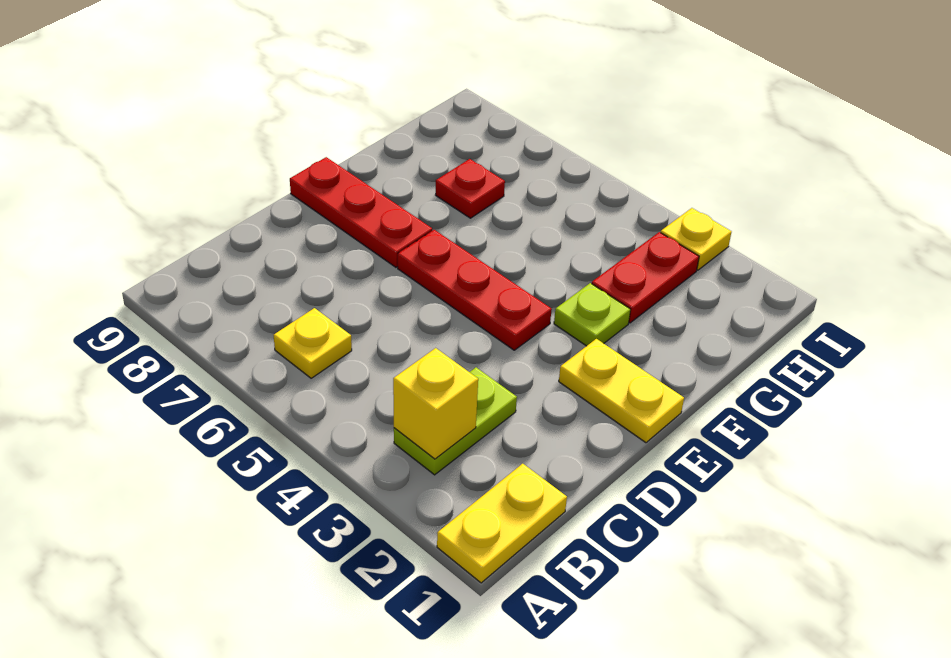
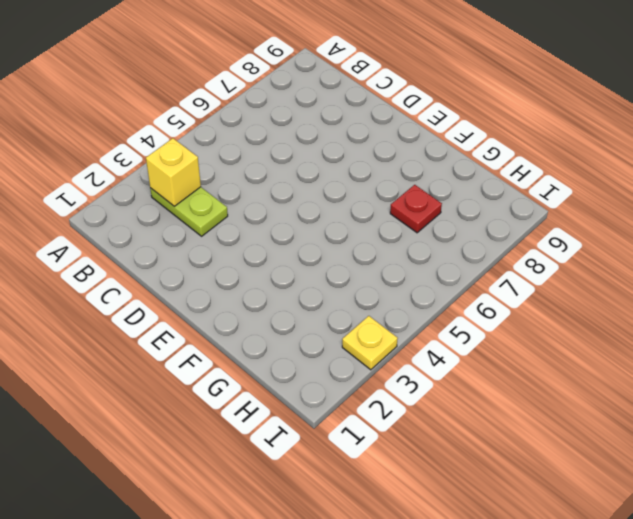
none -> yellow 1x2 plate [437,464,567,583]
none -> yellow 1x1 plate [274,308,352,378]

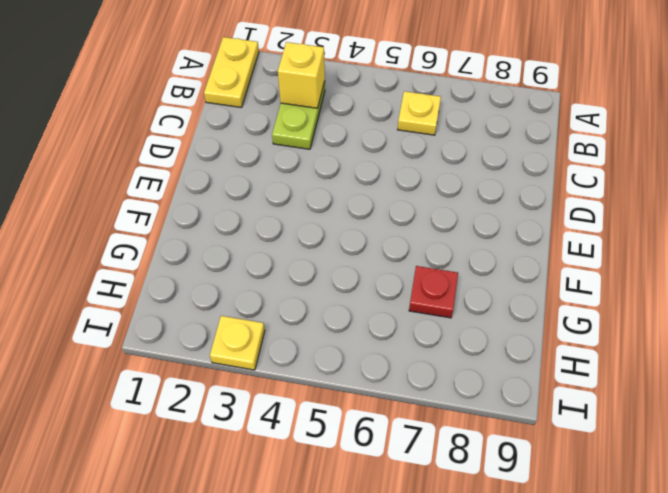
none -> yellow 1x2 plate [559,339,684,443]
none -> red 1x3 plate [398,230,552,350]

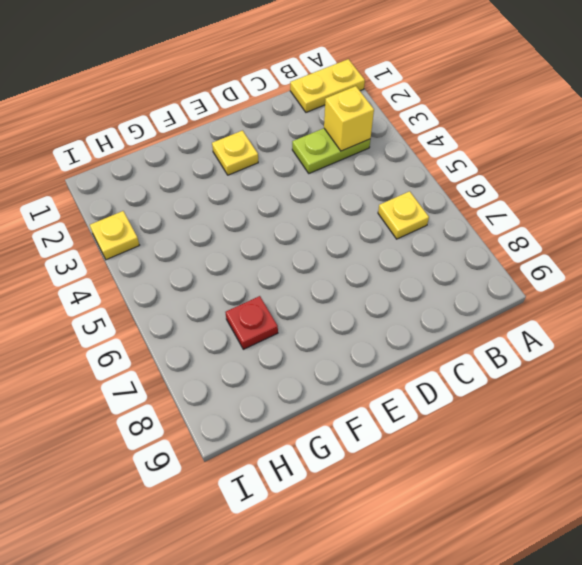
yellow 1x1 plate [212,131,258,175] -> yellow 1x2 plate [559,339,684,443]
none -> red 1x3 plate [398,230,552,350]
none -> red 1x3 plate [290,157,432,267]

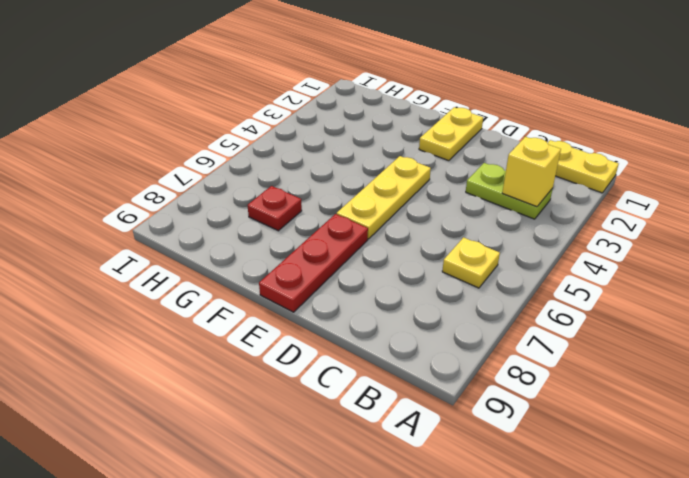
yellow 1x3 plate [337,156,431,239] -> red 1x3 plate [398,230,552,350]
none -> lime 1x1 plate [554,283,631,346]
none -> red 1x2 plate [592,232,699,323]

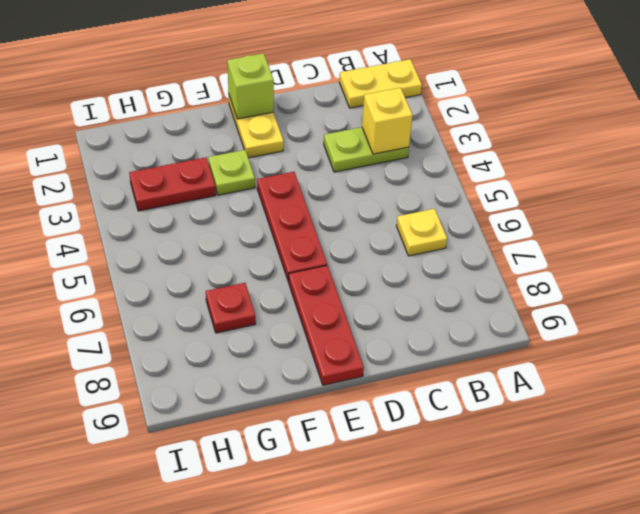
lime 1x1 brick [227,53,274,119] -> none
none -> yellow 1x1 plate [661,208,731,270]

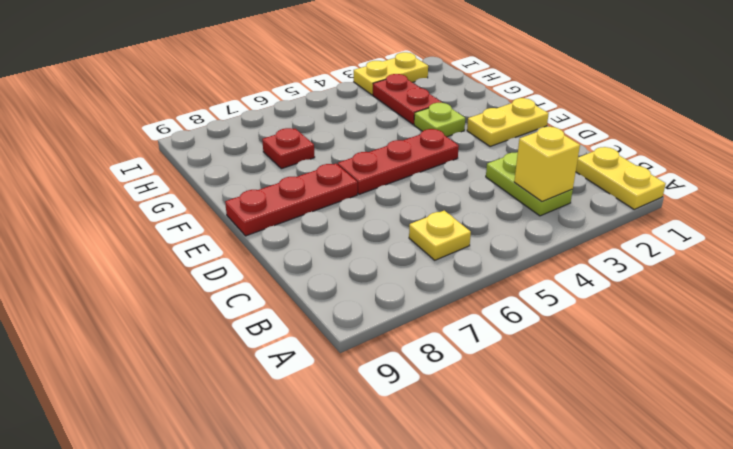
yellow 1x2 plate [354,52,428,95] -> yellow 1x1 plate [661,208,731,270]

